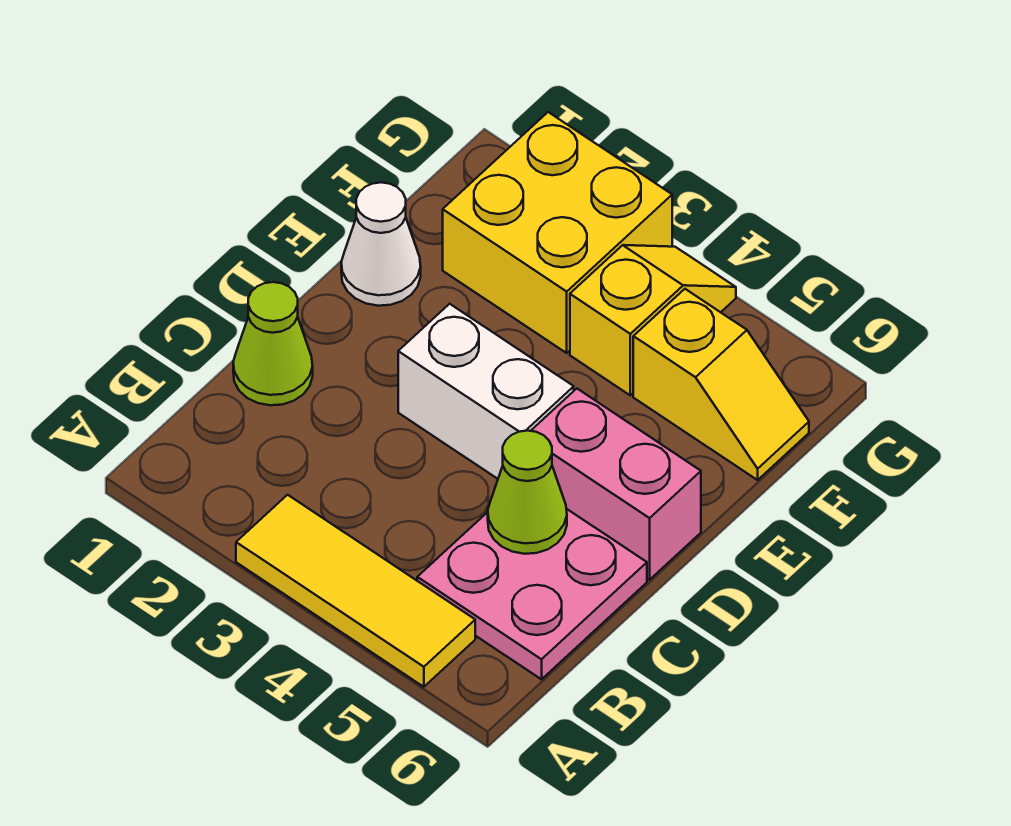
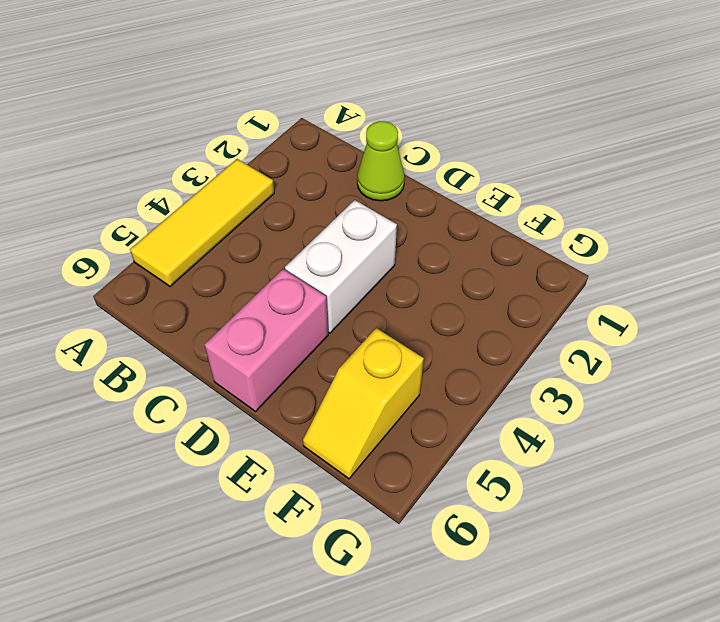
none -> pink 2x2 plate [417,509,647,679]
none -> white 1x1 cone [341,182,421,306]

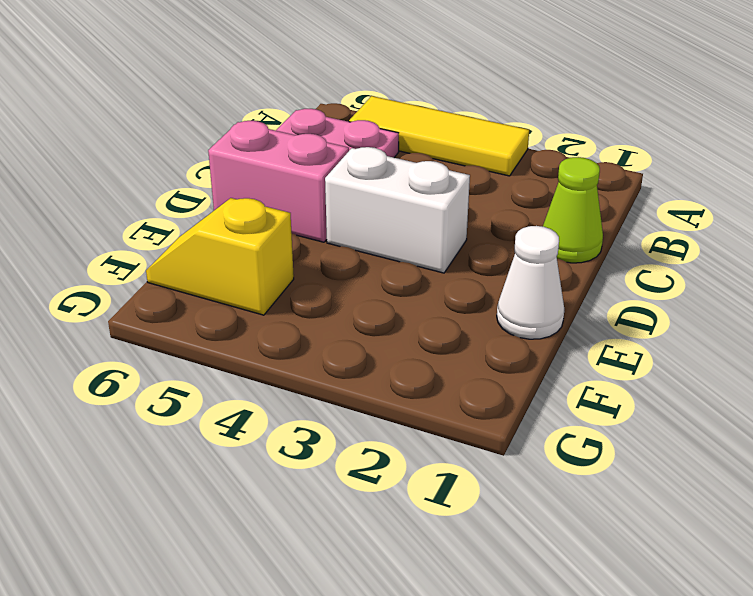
none -> yellow 2x2 brick [443,112,672,353]
none -> yellow 1x2 slope [570,245,736,395]

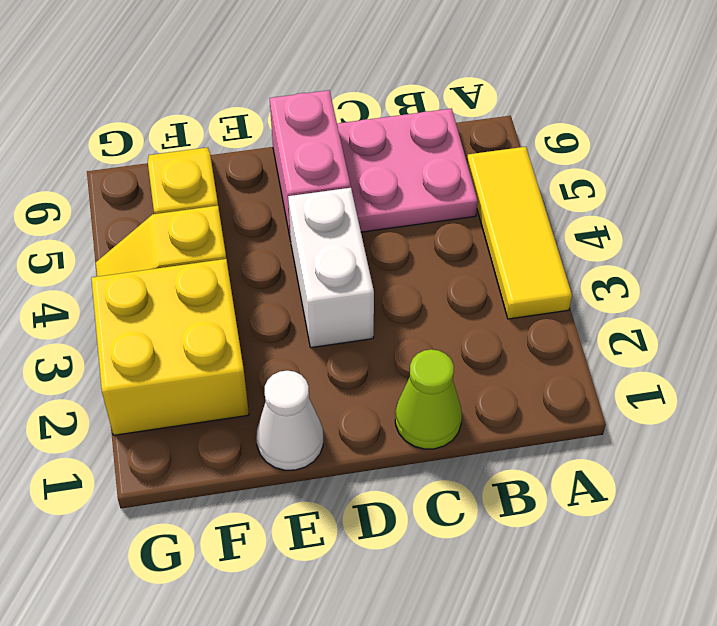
none -> lime 1x1 cone [488,431,567,554]

